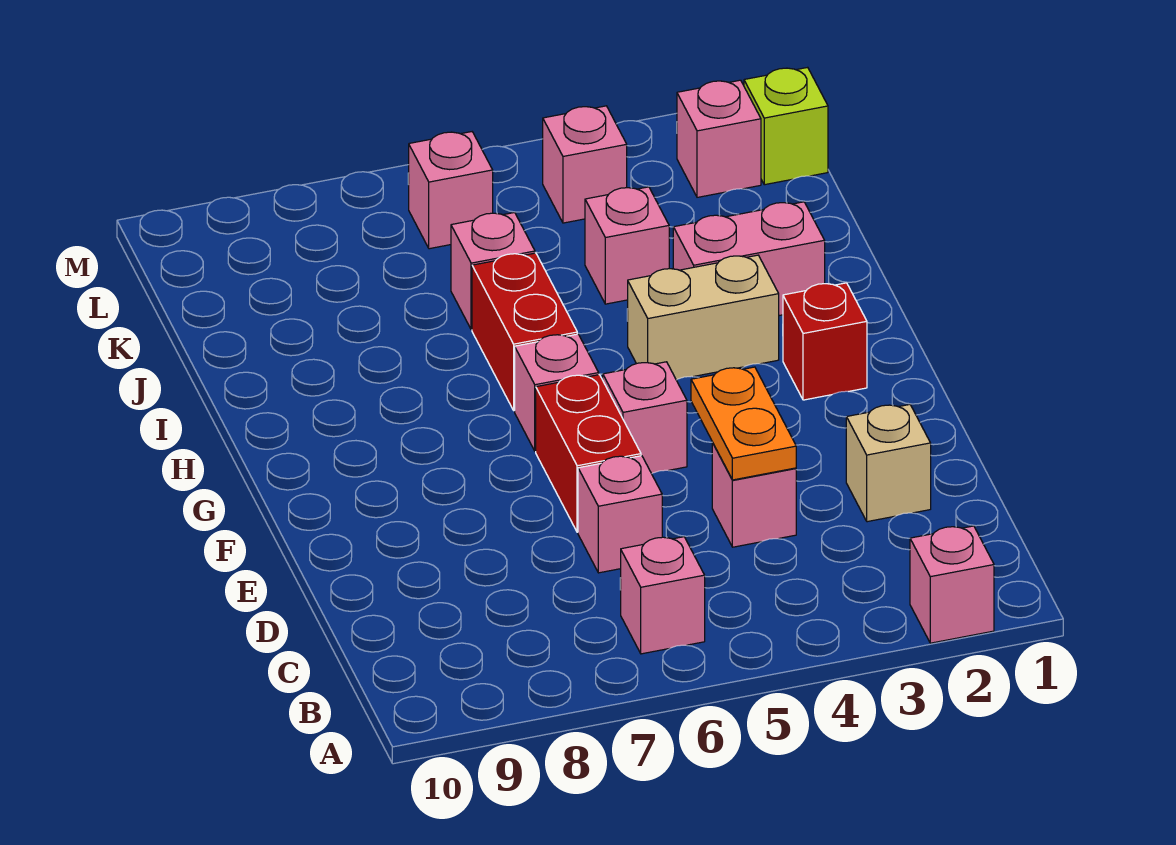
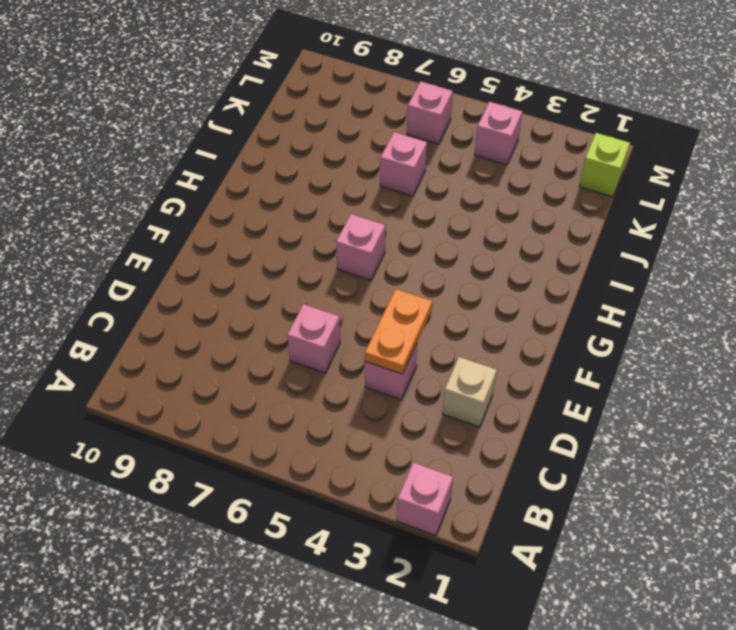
none -> pink 1x1 brick [620,537,705,654]
none -> red 1x2 brick [536,375,641,532]
none -> pink 1x1 brick [603,362,687,474]

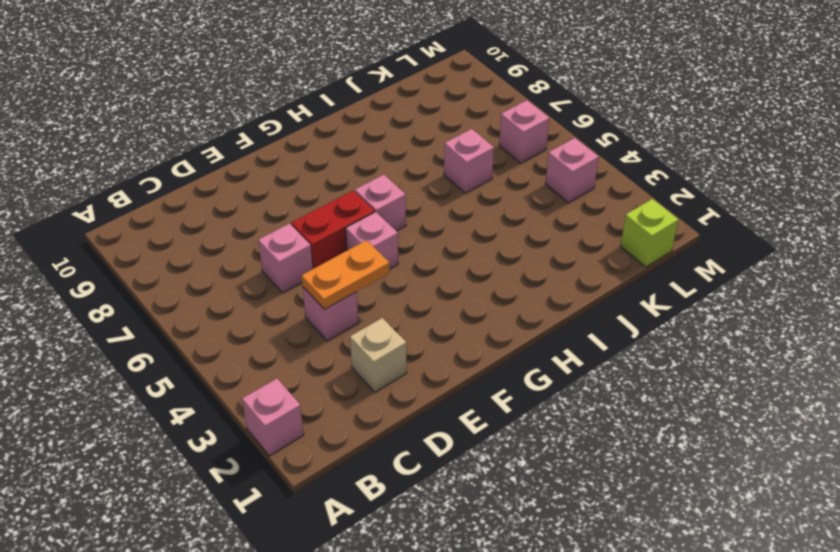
none -> pink 1x1 brick [620,537,705,654]
none -> red 1x1 brick [783,283,867,400]
none -> tan 1x2 brick [628,255,779,380]

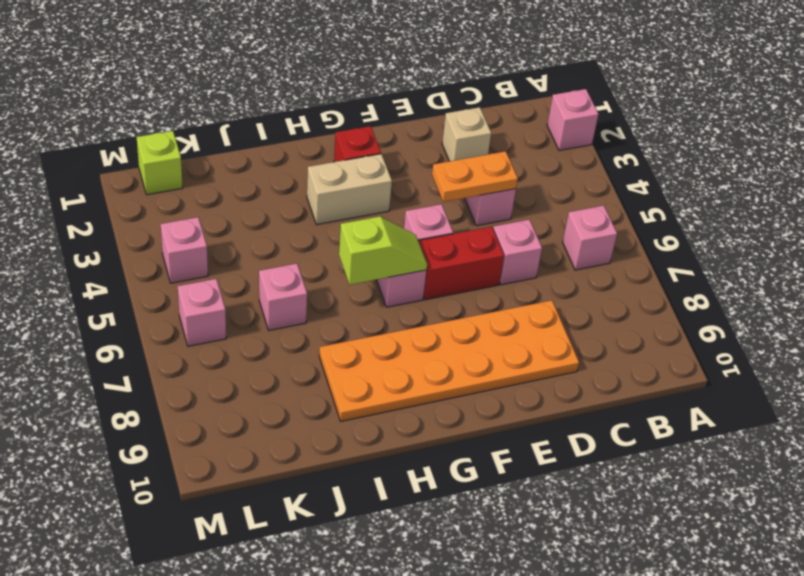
orange 2x6 plate [319,300,579,421] -> none
tan 1x2 brick [307,154,392,225] -> tan 1x2 brick turned to [628,255,779,380]
lime 1x2 slope [339,216,427,285] -> none
none -> red 1x2 brick [472,253,577,411]
none -> pink 1x2 brick [673,202,825,316]
none -> pink 1x1 brick [585,187,669,304]

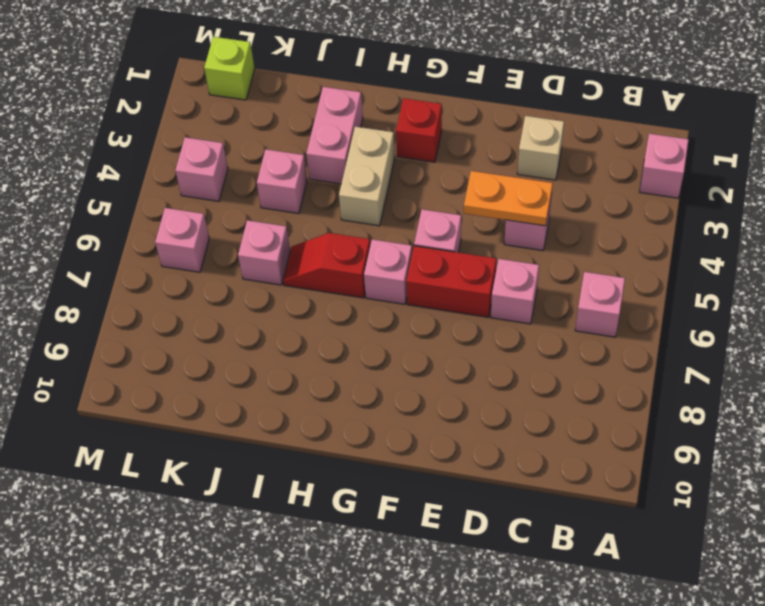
red 1x2 slope [283,233,370,298] -> red 1x2 brick [472,253,577,411]
none -> pink 1x1 brick [677,80,761,197]

